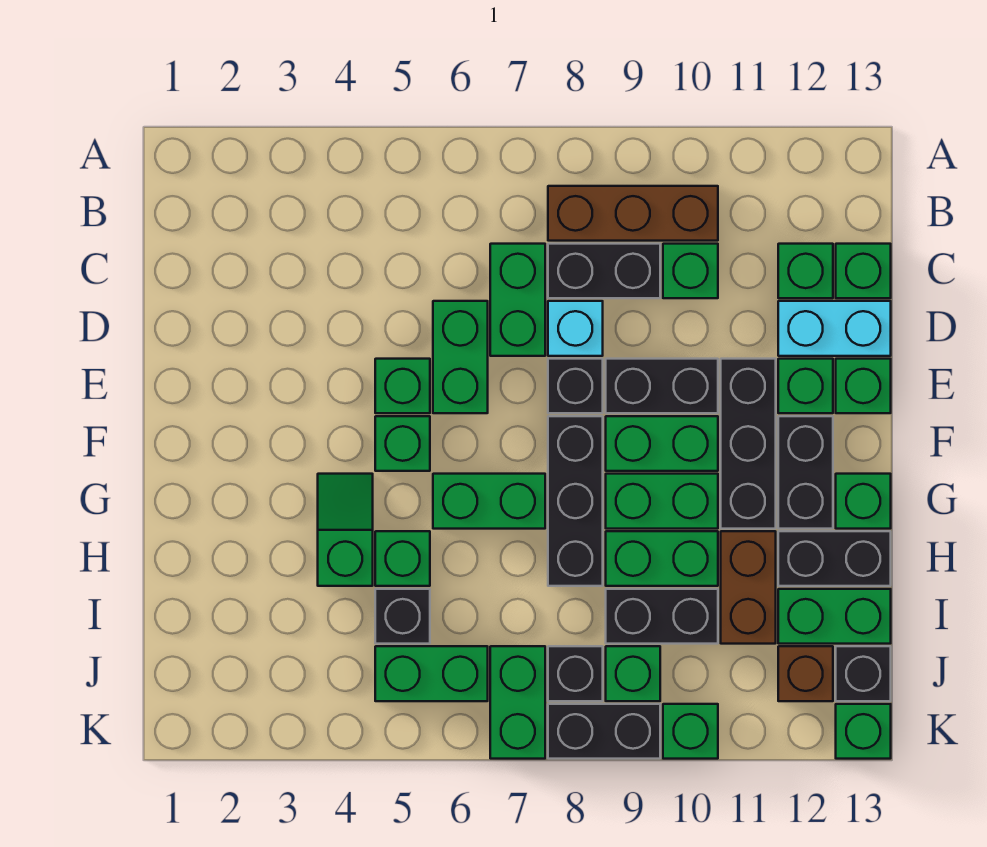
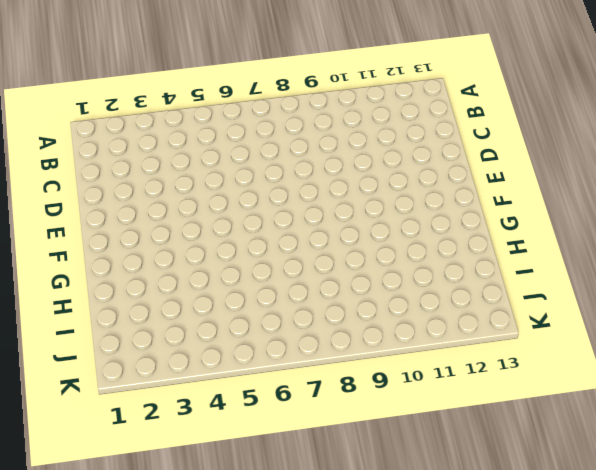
none -> brown 1x3 brick [548,186,718,241]
none -> green 1x2 brick [490,244,545,356]
none -> black 1x2 brick [548,244,660,298]
none -> green 1x1 brick [663,244,718,298]

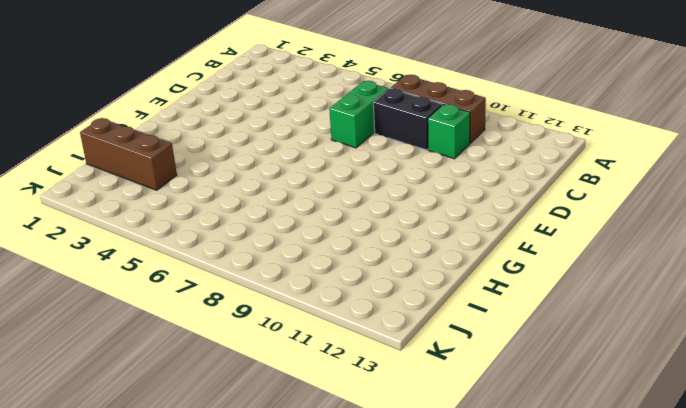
brown 1x3 brick [80,118,177,190] -> none
none -> green 1x1 brick [778,244,833,298]
none -> green 1x1 brick [836,244,891,298]
none -> green 1x2 brick [433,301,488,413]
none -> cyan 1x1 brick [548,301,603,356]

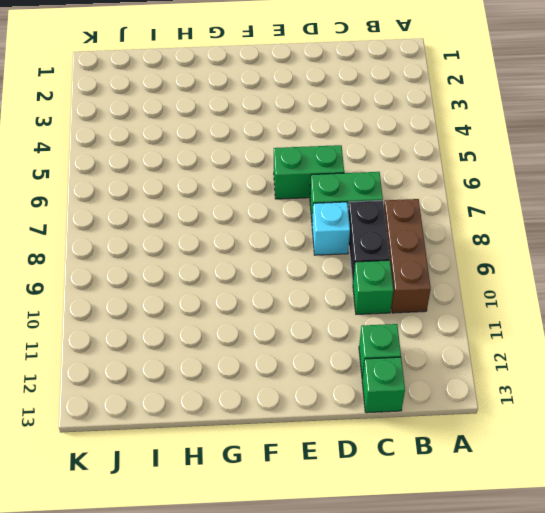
none -> cyan 1x2 brick [778,301,891,356]
none -> green 1x1 brick [375,359,430,413]
none -> black 1x1 brick [548,359,603,413]
none -> black 1x2 brick [606,359,718,413]

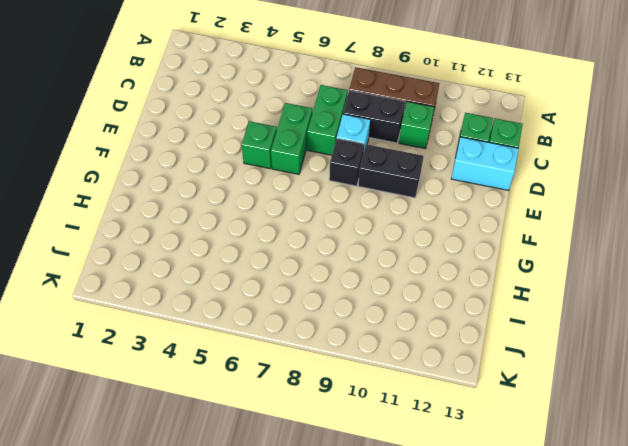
none -> black 1x3 brick [721,359,776,529]
none -> green 1x1 brick [778,359,833,413]
none -> green 1x1 brick [836,359,891,413]
none -> green 1x1 brick [375,416,430,471]

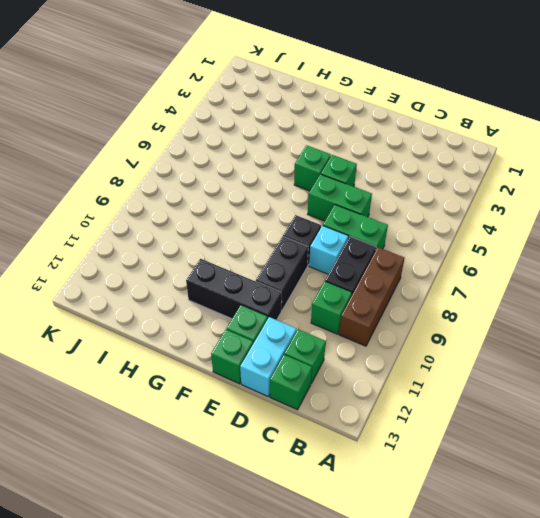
none -> black 1x3 brick [548,416,603,586]
none -> green 1x2 brick [606,416,718,471]
none -> black 1x2 brick [778,416,833,529]
none -> green 1x2 slope [318,474,373,586]

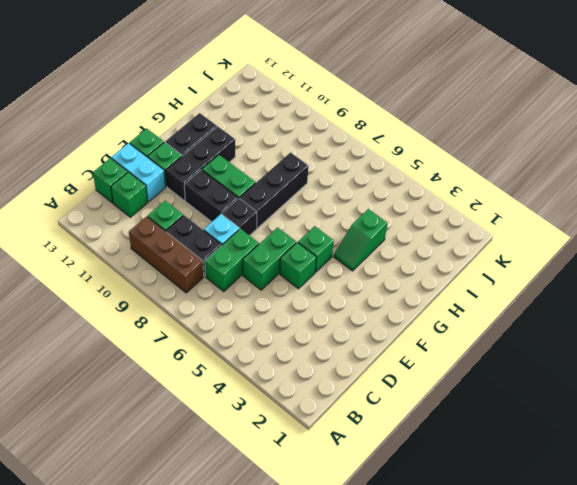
none -> green 1x2 brick [433,474,545,529]
none -> green 1x2 brick [606,474,718,529]
none -> green 1x1 brick [836,474,891,529]
none -> green 1x1 brick [375,531,430,586]

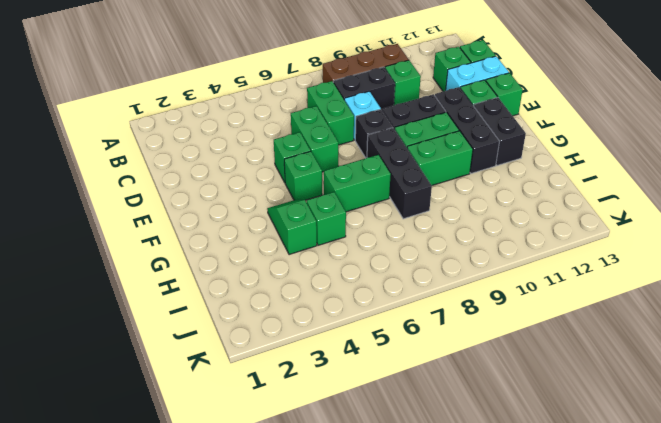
none -> green 1x1 brick [836,474,891,529]
none -> green 1x2 brick [606,531,718,586]
none -> brown 1x2 brick [721,531,776,644]
none -> black 1x2 brick [778,531,891,586]

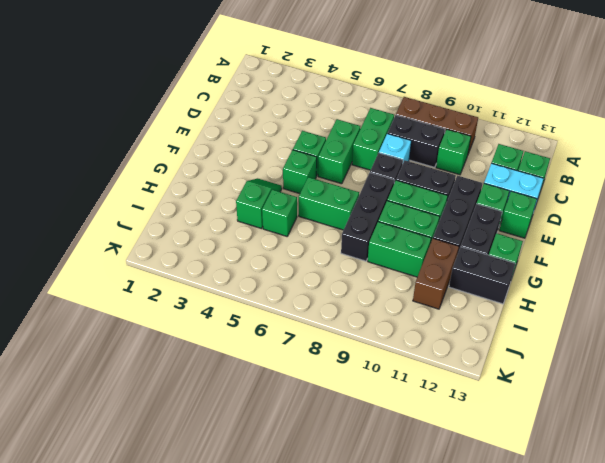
none -> black 1x1 brick [375,589,430,644]
none -> black 1x2 brick [606,589,718,644]
none -> green 1x2 brick [778,589,891,644]
none -> green 1x2 brick [375,646,488,701]

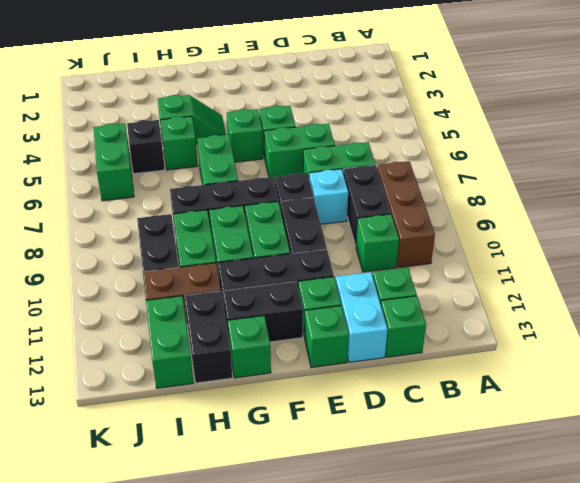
none -> green 1x2 brick [490,646,545,759]
none -> black 1x1 brick [548,646,603,701]
none -> green 1x1 brick [606,646,660,701]
none -> brown 1x1 brick [778,646,833,701]

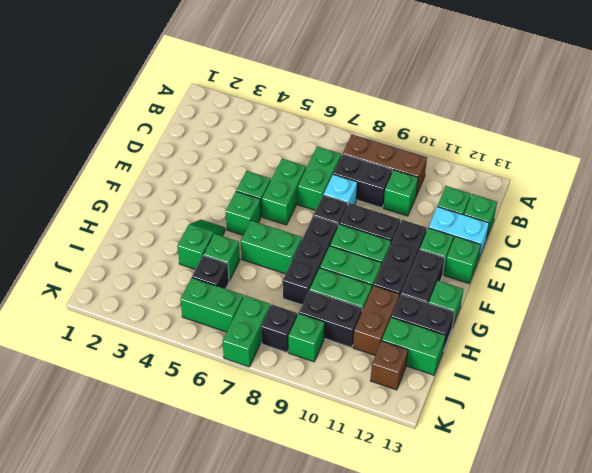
none -> black 1x1 brick [836,646,891,701]
none -> black 1x2 brick [548,704,660,759]
none -> green 1x1 brick [663,704,718,759]
none -> green 1x1 brick [836,704,891,759]

